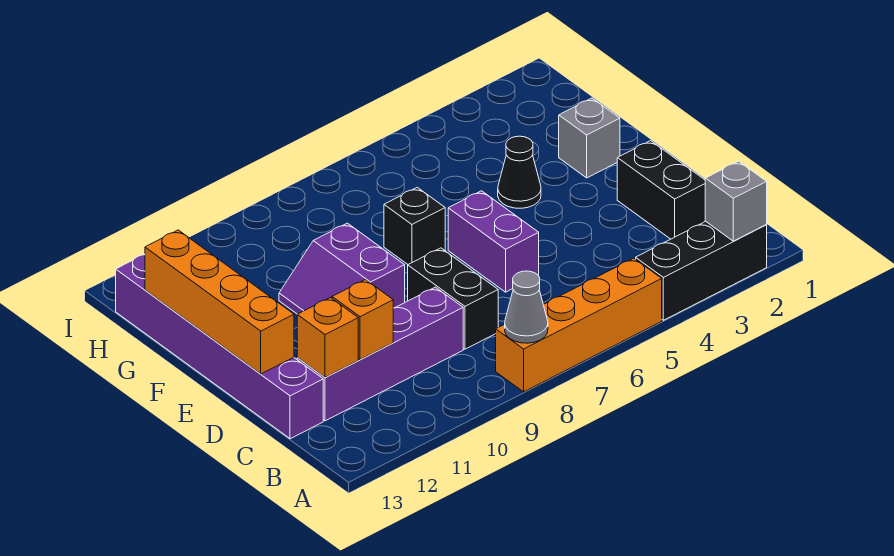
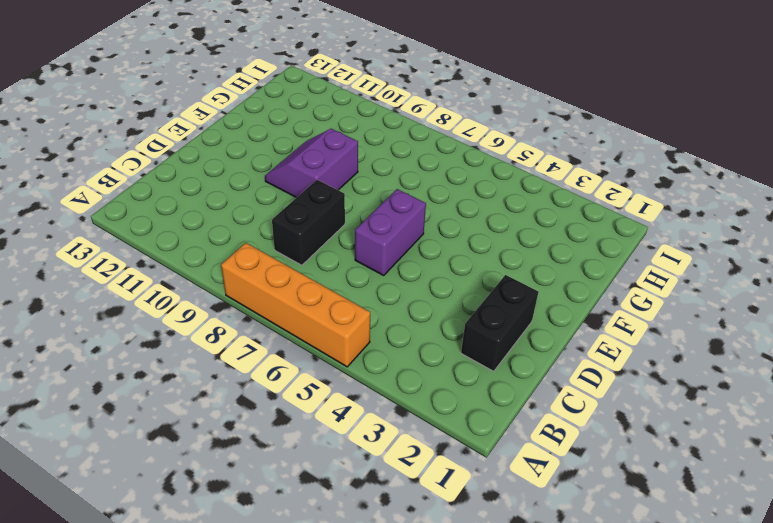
none -> black 1x3 brick [636,221,767,320]
none -> purple 1x4 brick [297,287,463,421]
none -> purple 1x6 brick [116,254,323,439]

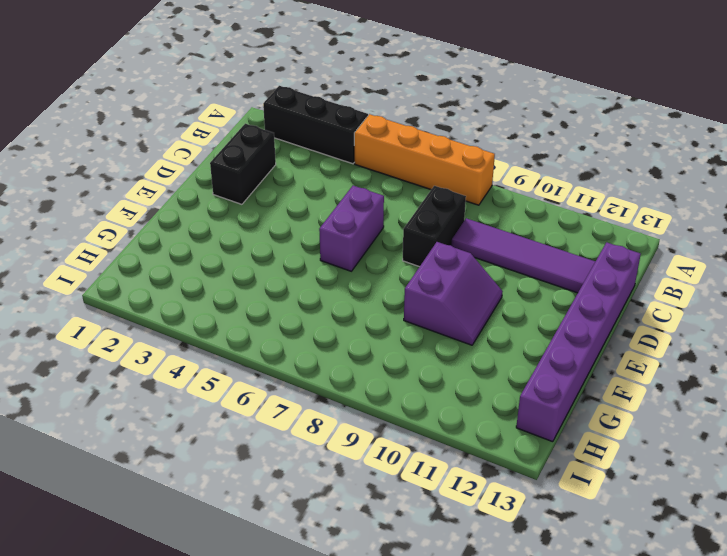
purple 1x4 tile [451,218,595,293] -> purple 1x4 brick [297,287,463,421]
none -> grey 1x1 brick [559,98,620,178]
none -> black 1x1 cone [498,136,541,208]
none -> black 1x1 brick [384,187,445,264]

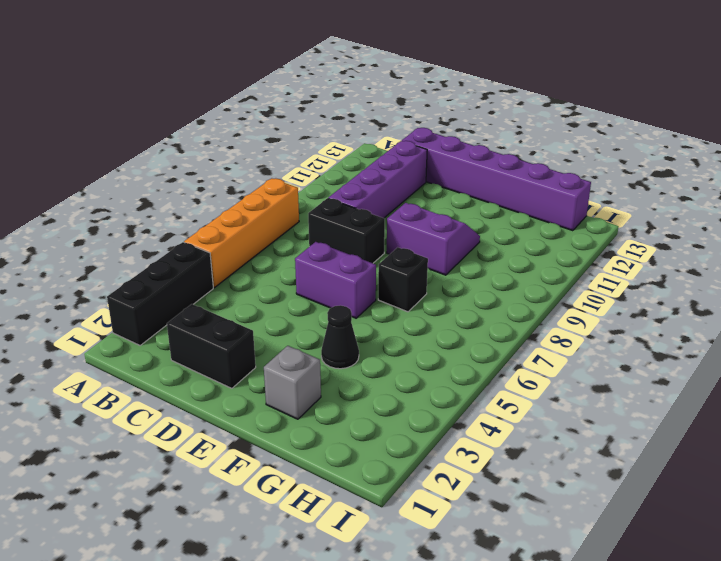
none -> grey 1x1 brick [705,161,767,241]
none -> grey 1x1 cone [505,271,548,343]
none -> orange 1x1 brick [332,280,393,360]

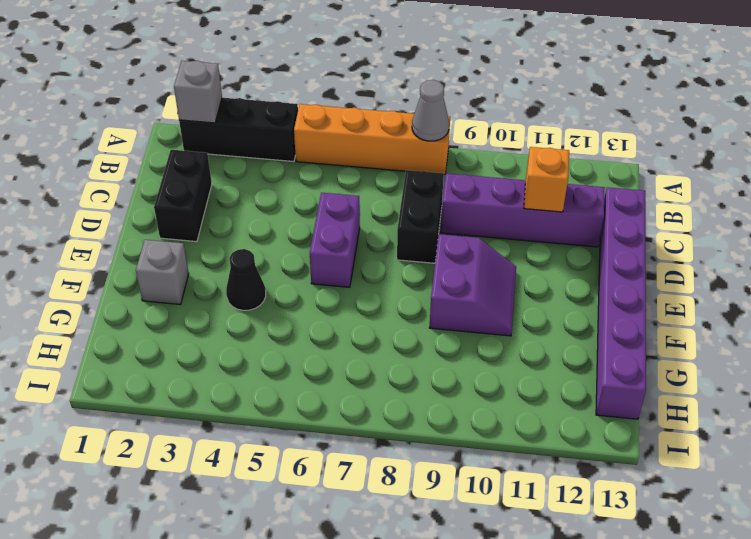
none -> black 1x1 brick [384,187,445,264]
none -> orange 1x1 brick [297,298,358,377]
none -> orange 1x4 brick [145,230,294,374]

